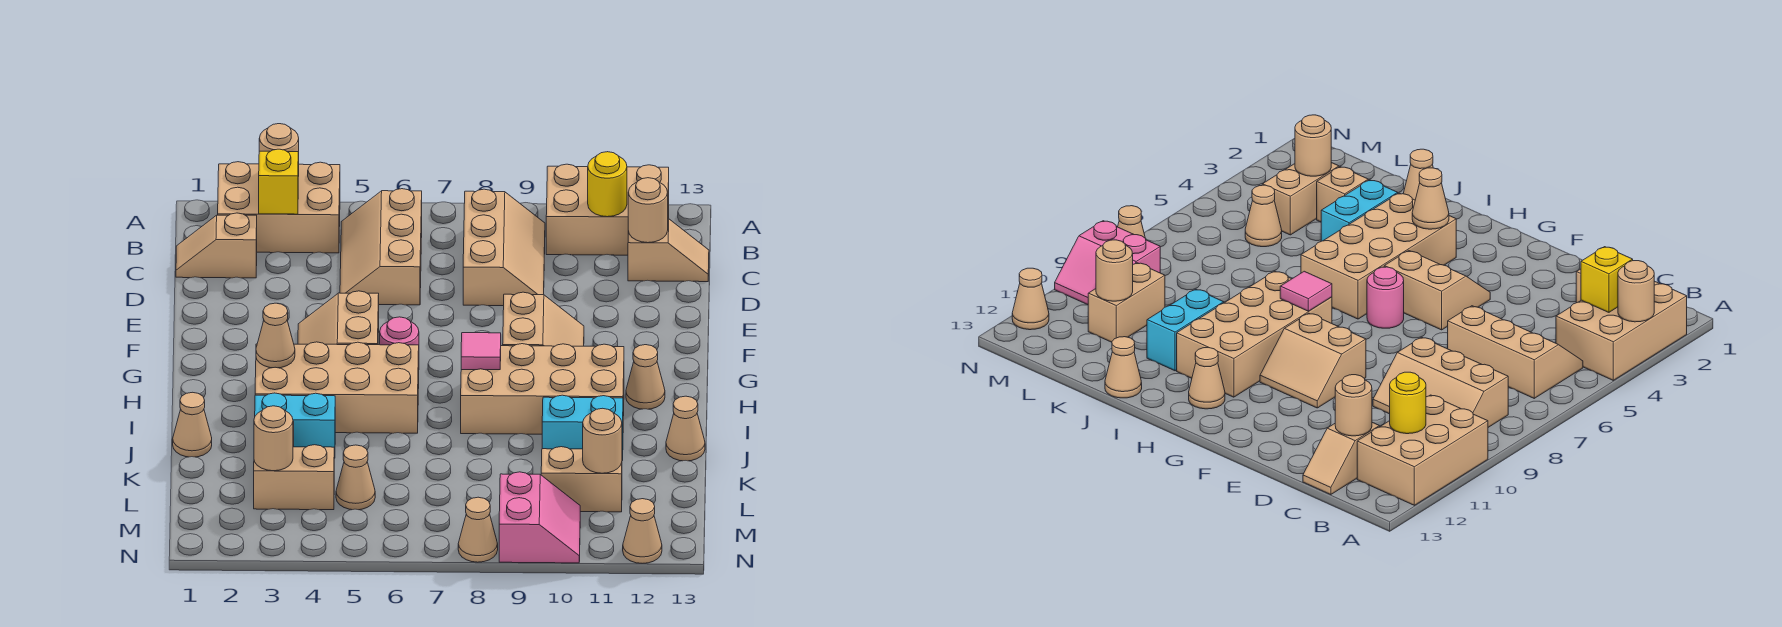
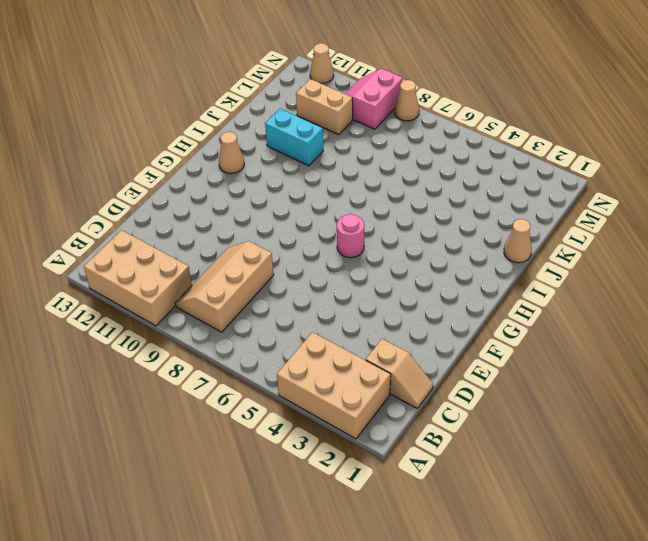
none -> tan 2x3 slope [340,189,422,305]
none -> tan 1x2 slope [628,219,709,282]
none -> tan 2x2 slope [298,291,379,345]
none -> tan 2x2 slope [503,292,584,346]

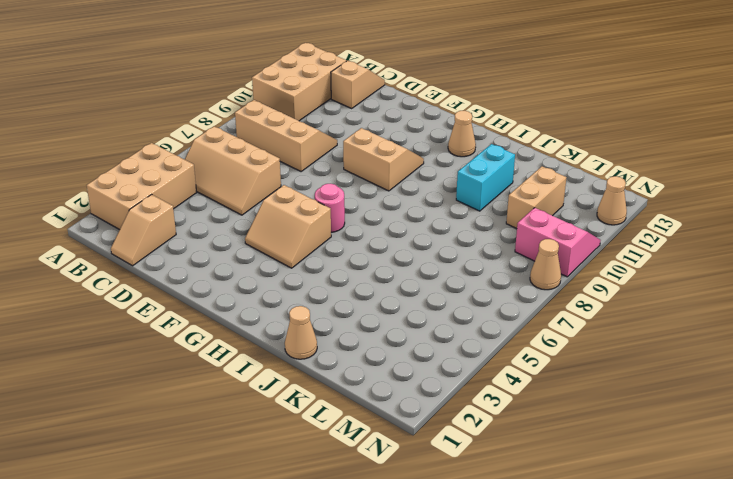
none -> tan 2x4 brick [255,342,419,433]
none -> tan 2x4 brick [461,344,624,434]
none -> cyan 1x2 brick [255,393,335,458]
none -> tan 1x1 cone [666,396,705,461]

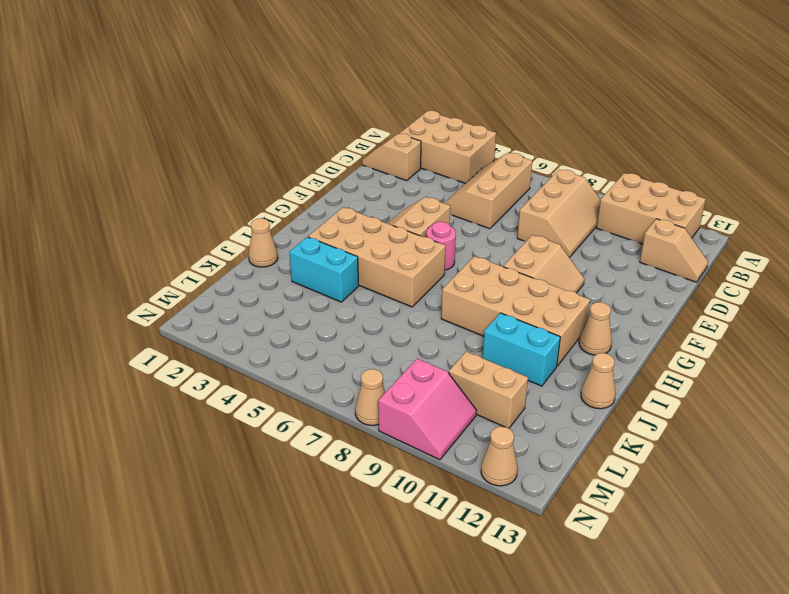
none -> tan 1x1 brick [1317,167,1368,222]
none -> tan 1x2 brick [254,445,334,510]
none -> tan 1x1 cone [336,445,375,510]
none -> tan 1x1 round brick [259,124,299,176]

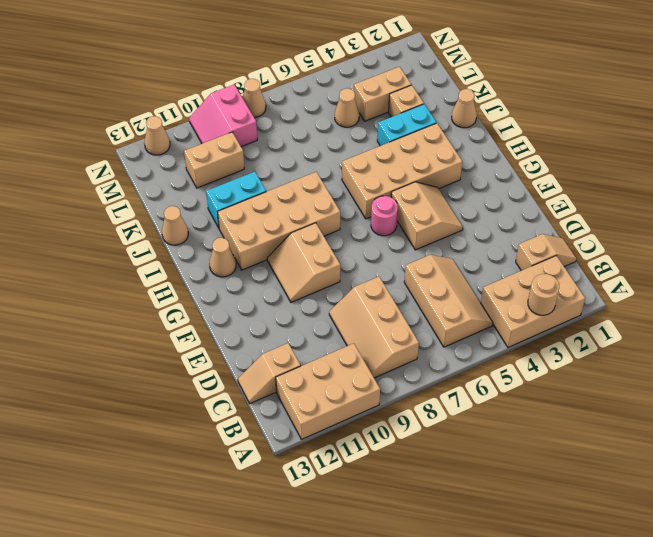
none -> yellow 1x1 brick [259,149,298,214]
none -> yellow 1x1 round brick [588,152,627,217]
none -> tan 1x1 round brick [628,178,668,243]
none -> tan 1x1 cone [256,303,295,368]

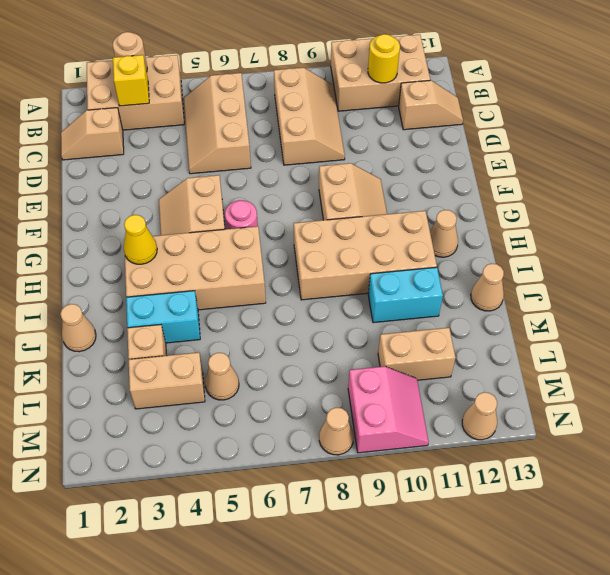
yellow 1x1 cone [124,215,157,264] -> tan 1x1 cone [256,303,295,368]
none -> tan 1x1 round brick [628,178,668,243]
none -> pink 1x1 tile [461,333,501,370]
none -> tan 1x1 round brick [254,406,293,471]
none -> tan 1x1 round brick [583,408,622,473]

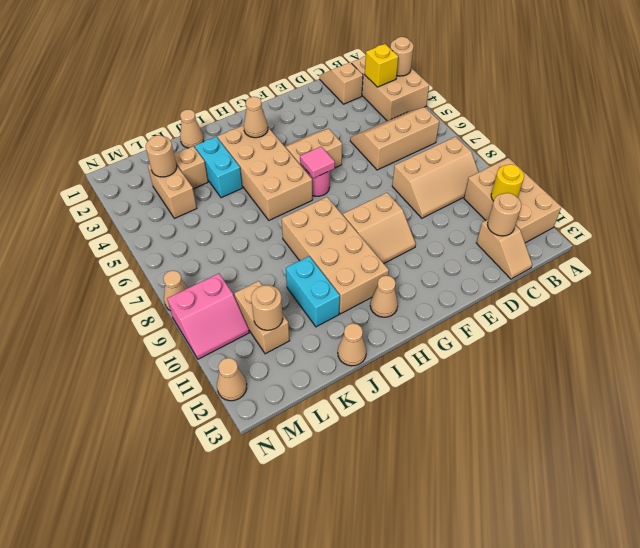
pink 1x1 tile [300,147,335,178] -> pink 1x1 tile moved to [461,333,501,370]
none -> tan 1x1 cone [336,445,375,510]

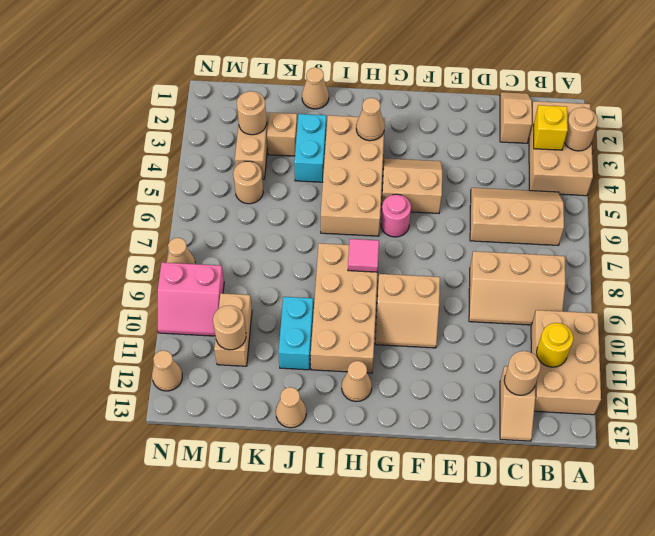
tan 1x1 round brick [233,161,263,204] -> tan 1x1 cone [336,445,375,510]

